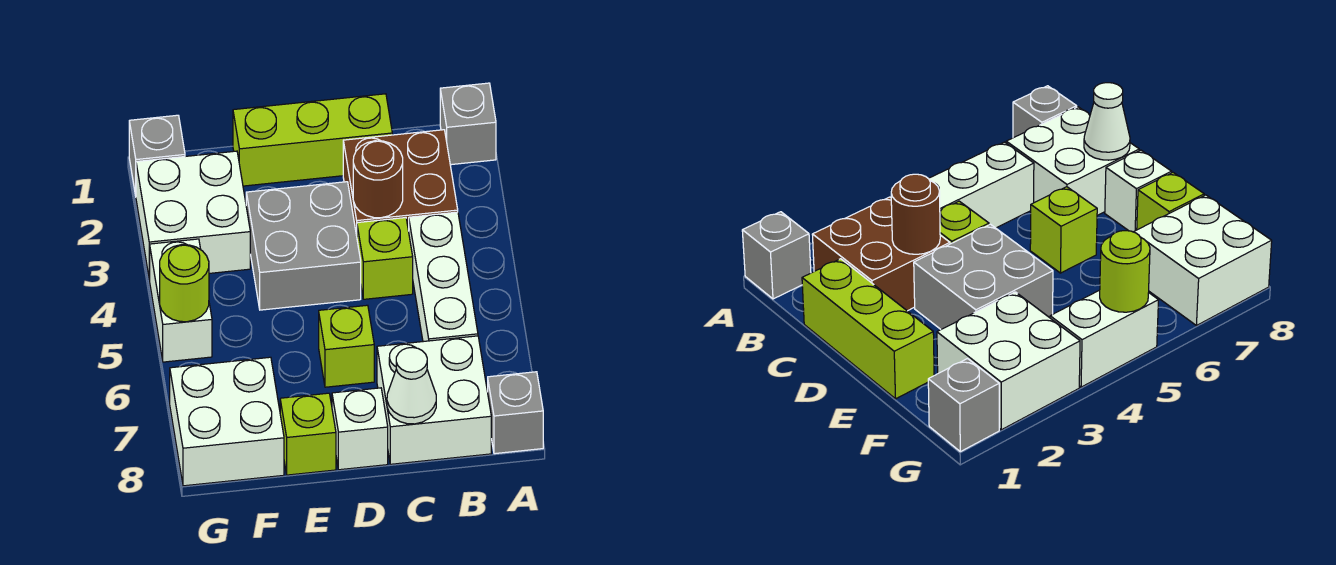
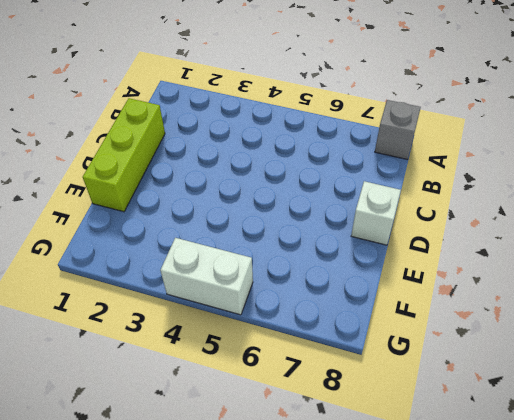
none -> grey 1x1 brick [440,83,496,165]
none -> brown 2x2 brick [343,130,458,235]
none -> white 1x3 brick [409,212,478,342]

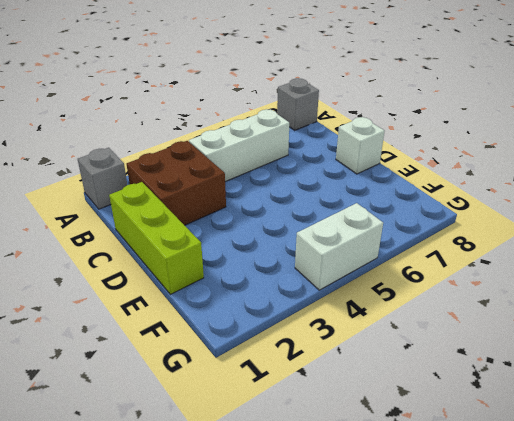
none -> white 2x2 brick [377,336,491,464]
none -> lime 1x1 brick [357,218,413,299]
none -> grey 2x2 brick [246,182,361,310]

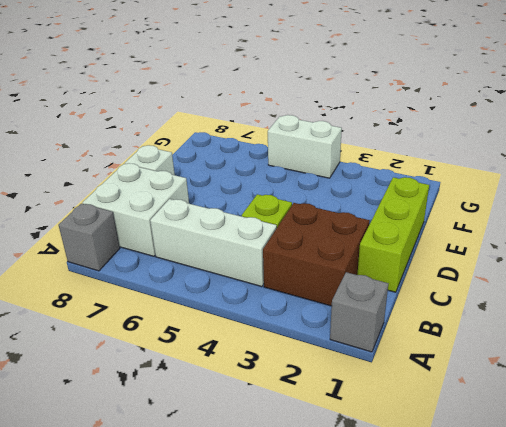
none -> grey 2x2 brick [246,182,361,310]
none -> lime 1x1 brick [319,305,374,387]
none -> lime 1x1 brick [280,393,336,475]

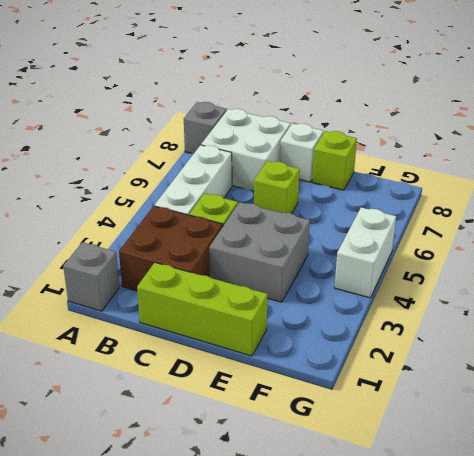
none -> white 2x2 brick [136,151,250,279]
none -> white 2x2 brick [170,357,284,486]
none -> grey 1x1 brick [129,115,185,195]

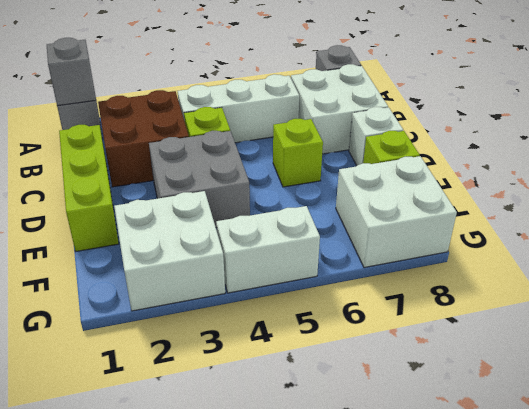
grey 1x1 brick [47,38,96,106] -> grey 1x1 brick moved to [129,115,185,195]
none -> brown 1x1 round brick [353,141,403,218]
none -> white 1x1 cone [387,347,436,424]
none -> lime 1x1 round brick [160,245,209,322]

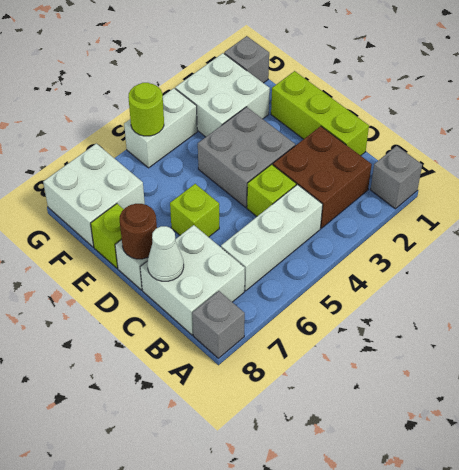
brown 1x1 round brick [120,204,157,259] -> brown 1x1 round brick moved to [353,141,403,218]

